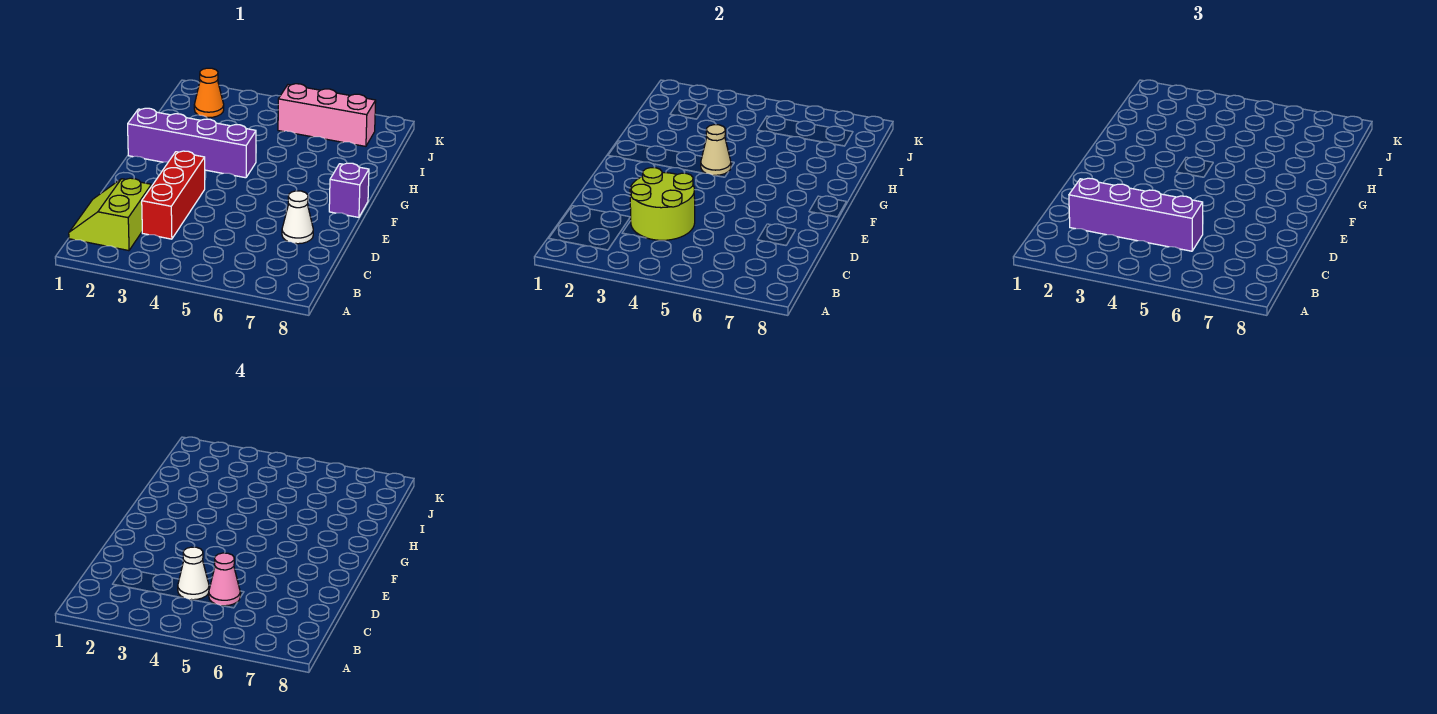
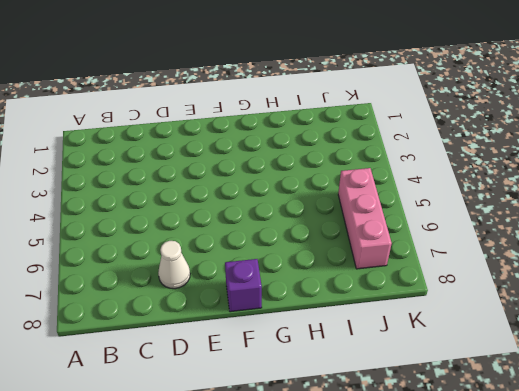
none -> lime 2x2 slope [69,178,151,251]
none -> red 1x3 brick [142,151,205,239]
none -> purple 1x4 brick [128,108,256,178]

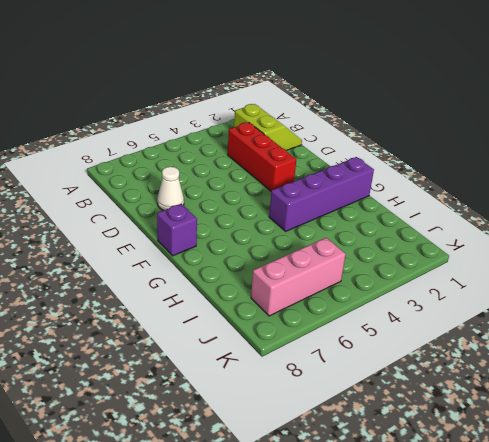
none -> orange 1x1 cone [194,68,224,118]
none -> lime 2x2 round brick [630,167,695,240]
none -> tan 1x1 cone [701,125,731,175]

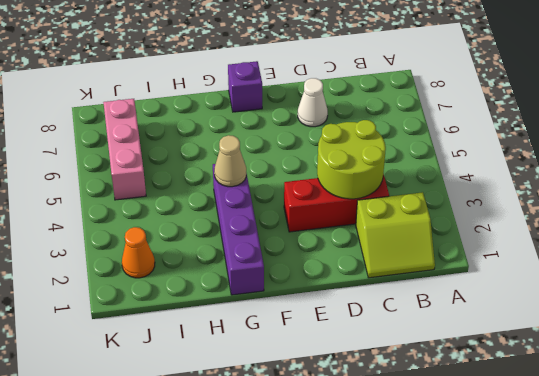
none -> purple 1x4 brick [1069,178,1203,251]
none -> white 1x1 cone [178,547,209,600]
none -> pink 1x1 cone [209,553,240,606]

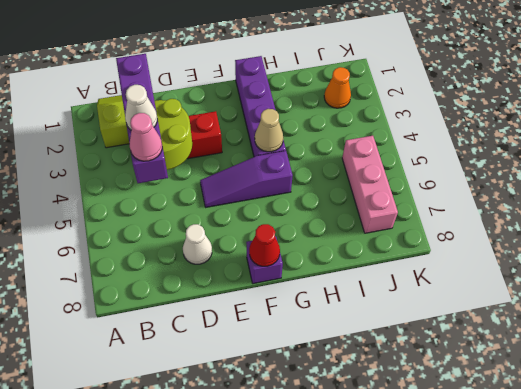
purple 1x3 slope [200,151,293,207] -> none
red 1x1 cone [249,224,280,266] -> none

